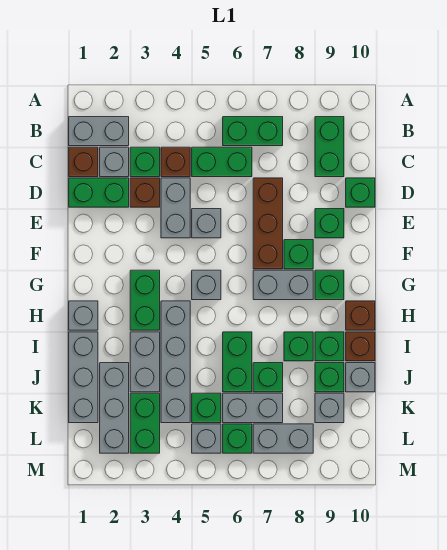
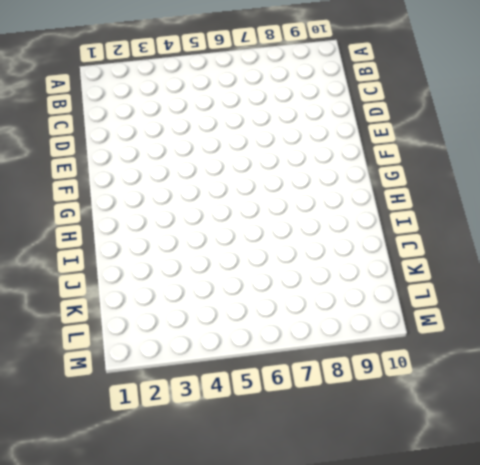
none -> grey 1x2 brick [69,117,129,146]
none -> green 1x2 brick [223,117,283,146]
none -> green 1x2 brick [315,117,344,177]
none -> brown 1x1 brick [69,147,98,177]

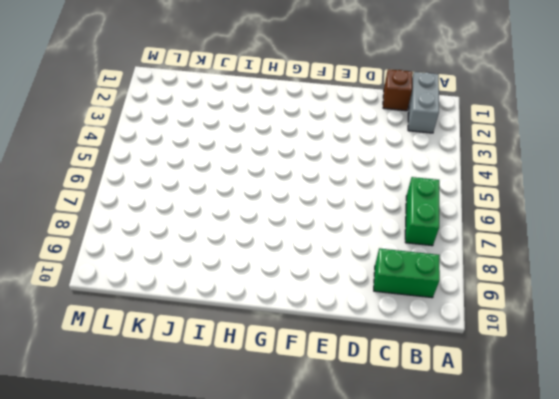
none -> grey 1x1 brick [100,147,129,177]
none -> green 1x1 brick [130,147,160,177]
none -> brown 1x1 brick [161,147,190,177]
none -> green 1x2 brick [192,147,252,177]

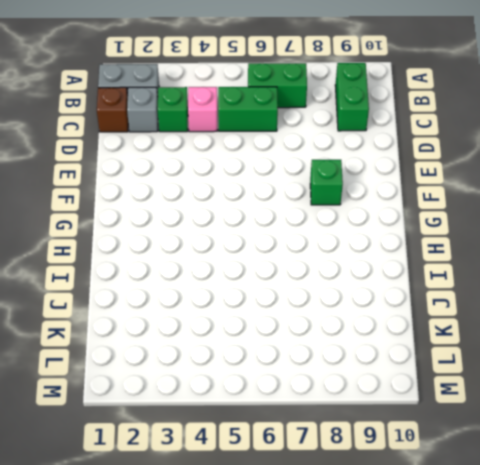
pink 1x1 brick [188,87,217,132] -> brown 1x1 brick [161,147,190,177]
none -> green 1x2 brick [69,178,129,207]
none -> brown 1x1 brick [130,178,160,207]
none -> grey 1x2 brick [161,178,190,238]
none -> brown 1x3 brick [253,178,283,269]

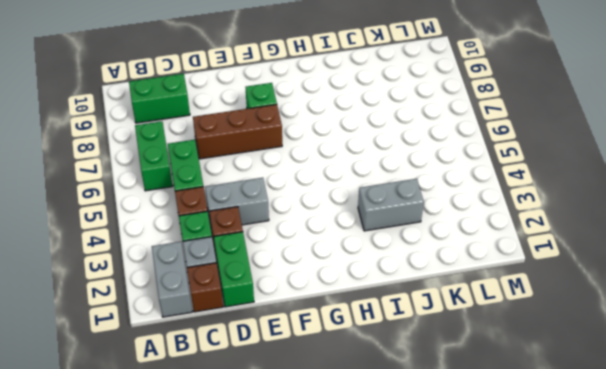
none -> green 1x1 brick [346,178,375,207]
none -> grey 1x1 brick [192,209,221,238]
none -> green 1x1 brick [315,209,344,238]
none -> green 1x2 brick [130,270,160,330]

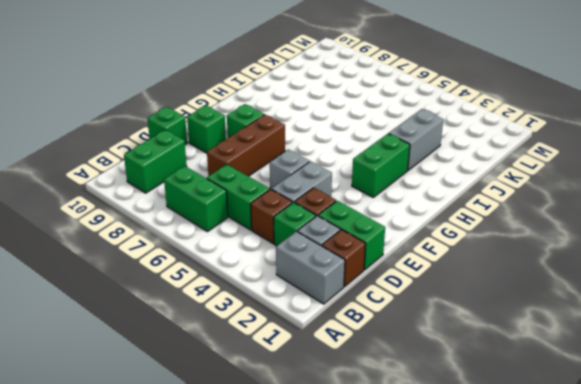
none -> grey 1x1 brick [192,270,221,300]
none -> grey 1x2 brick [253,270,313,300]
none -> green 1x1 brick [315,270,344,300]
none -> grey 1x1 brick [69,301,98,330]

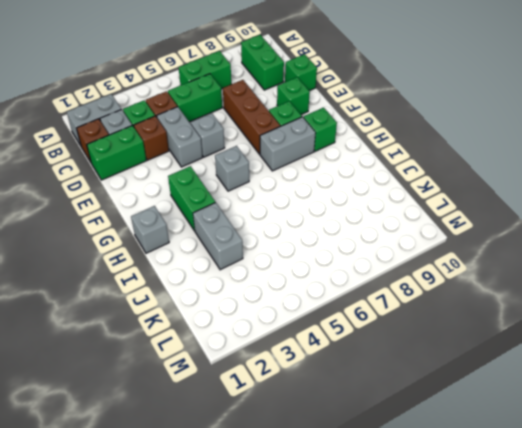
none -> grey 1x4 brick [161,301,190,423]
none -> brown 1x1 brick [346,301,375,330]
none -> grey 1x3 brick [69,332,98,423]
none -> green 1x2 brick [223,332,252,392]

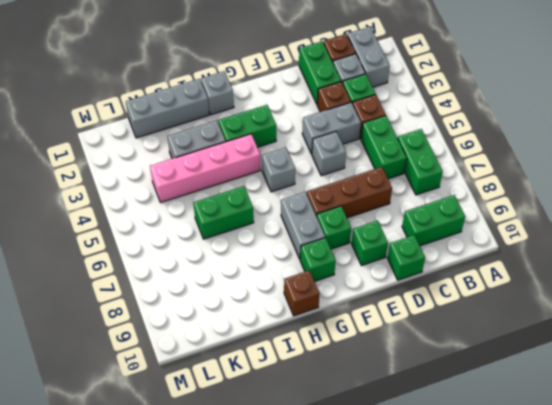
pink 1x4 brick [150,134,261,202] -> grey 1x4 brick [161,301,190,423]
none -> green 1x1 brick [284,332,313,361]
none -> green 1x1 brick [315,332,344,361]
none -> brown 1x1 brick [346,332,375,361]
none -> grey 1x3 brick [100,363,129,453]

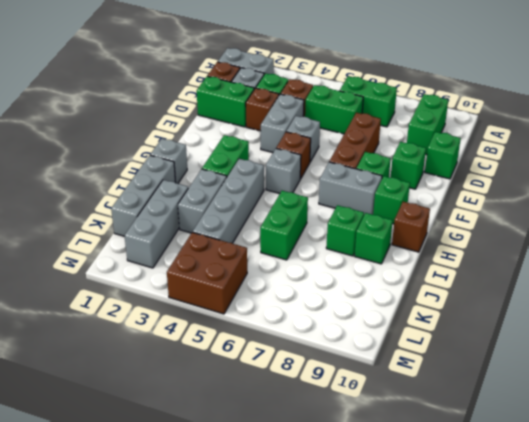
brown 1x1 brick [276,132,311,179] -> brown 1x1 brick moved to [346,332,375,361]
brown 2x2 brick [167,232,247,314] -> grey 1x1 brick [192,424,221,453]
none -> green 1x1 brick [253,363,283,392]
none -> green 1x1 brick [315,363,344,392]
none -> grey 1x1 brick [346,363,375,392]
none -> green 1x2 brick [130,393,160,453]

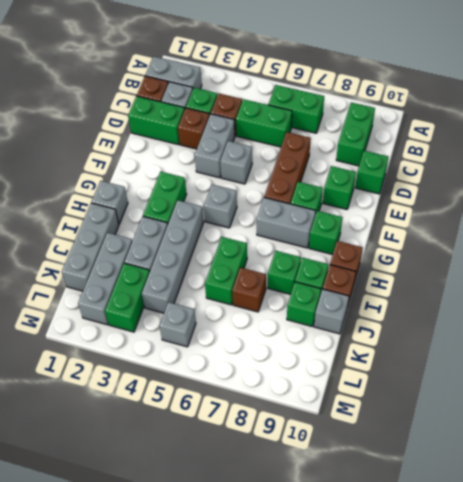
brown 1x1 brick [232,268,266,312] -> green 1x1 brick [253,363,283,392]
none -> green 1x1 brick [192,393,221,423]
none -> grey 1x2 brick [223,393,283,423]
none -> grey 1x1 brick [315,393,344,423]
none -> green 1x1 brick [223,424,252,453]

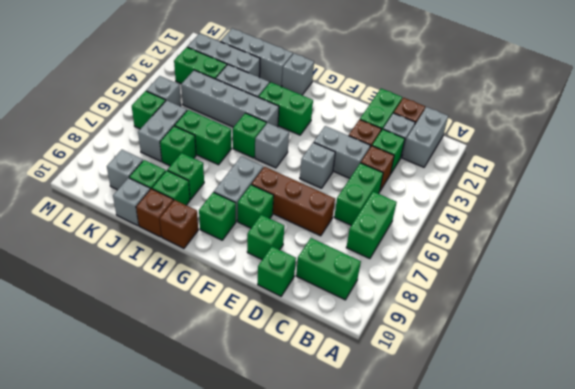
green 1x1 brick [233,113,266,158] -> green 1x1 brick moved to [192,393,221,423]
none -> grey 1x2 brick [253,424,313,453]

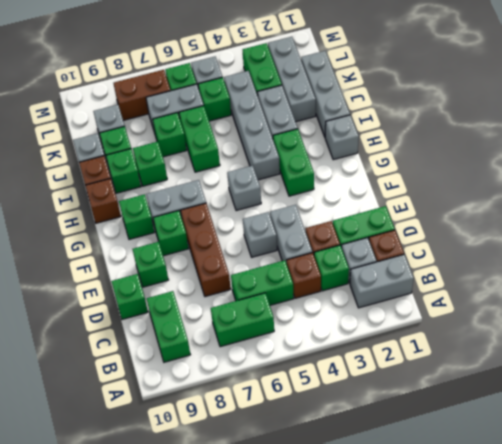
brown 1x2 brick [113,70,171,120] -> grey 1x2 brick [253,424,313,453]

